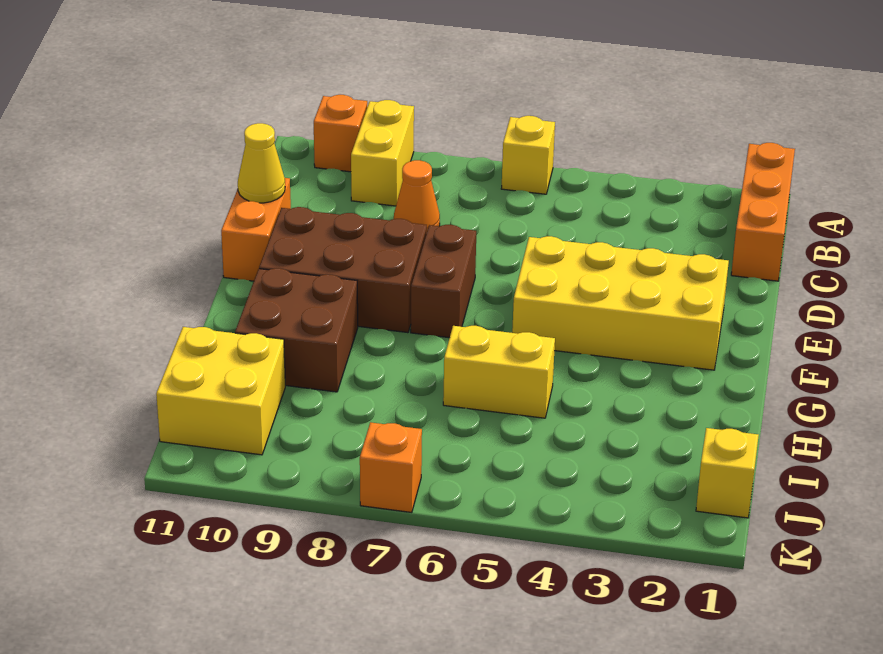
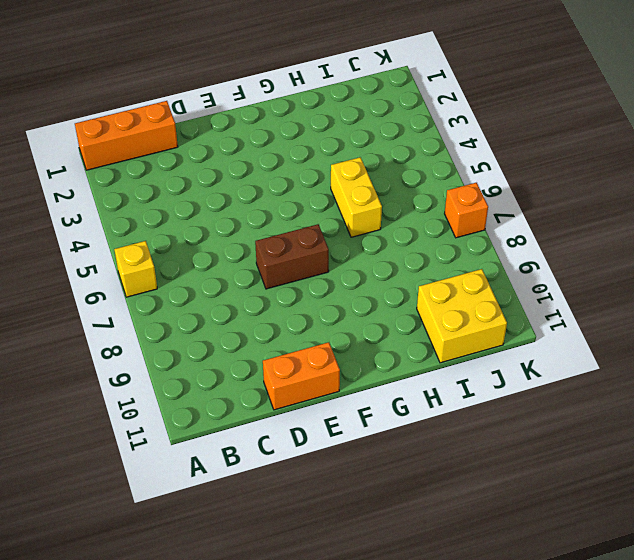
none -> yellow 1x2 brick [351,100,414,206]
none -> orange 1x1 brick [314,95,367,172]
none -> orange 1x1 cone [394,160,440,231]

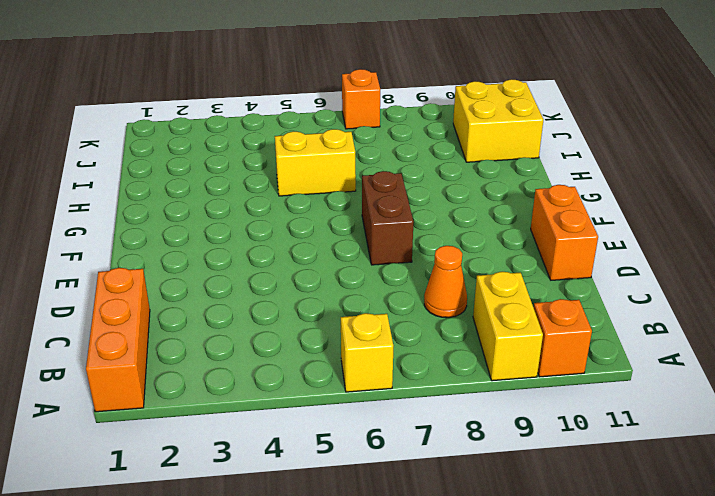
none -> yellow 2x4 brick [512,236,729,370]
none -> brown 2x3 brick [259,207,427,333]
none -> brown 2x2 brick [235,268,358,392]

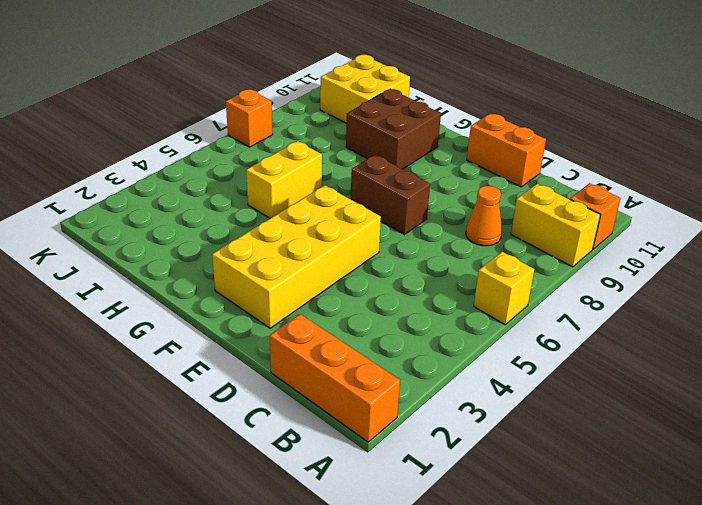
none -> brown 2x3 brick [259,207,427,333]
none -> yellow 1x1 brick [696,428,759,518]
none -> yellow 1x1 cone [238,123,285,203]

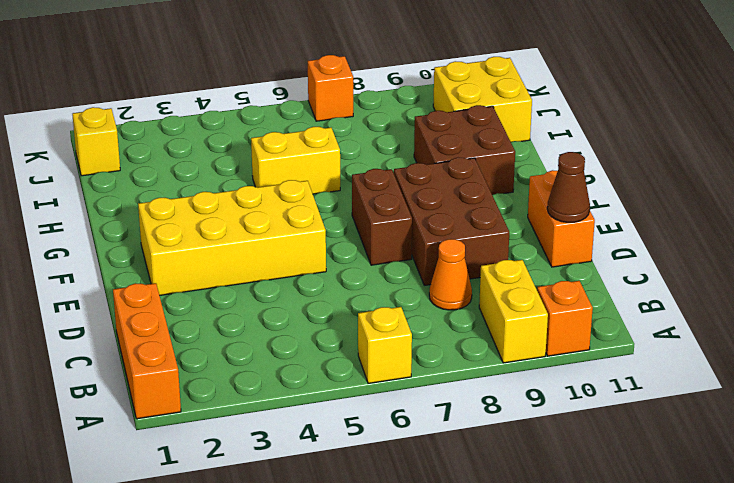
brown 2x3 brick [394,157,509,286] -> brown 2x3 brick turned to [259,207,427,333]
brown 1x1 cone [547,152,590,222] -> yellow 1x1 cone [238,123,285,203]

